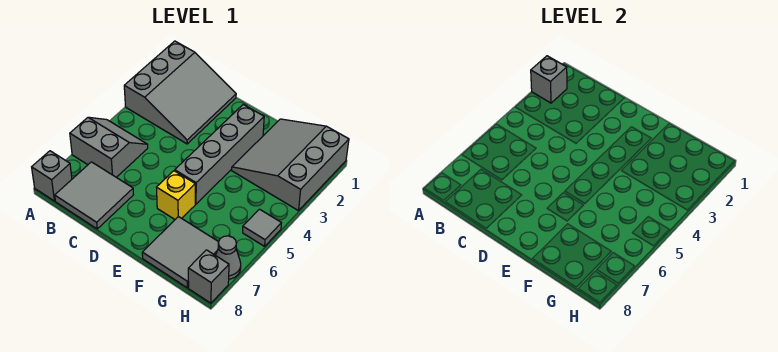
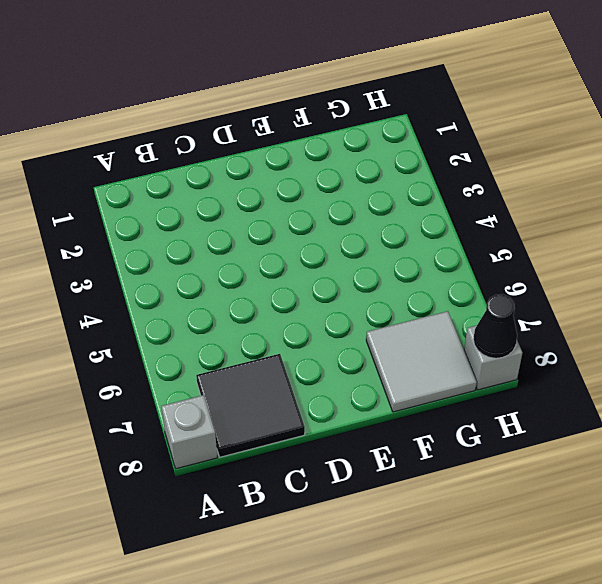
black 2x2 tile [196,354,305,457] -> grey 2x2 tile [55,162,134,229]
black 1x1 cone [473,294,517,358] -> none
none -> grey 3x3 slope [124,41,236,144]
none -> grey 2x2 slope [70,117,148,177]
none -> grey 1x4 brick [175,105,264,204]

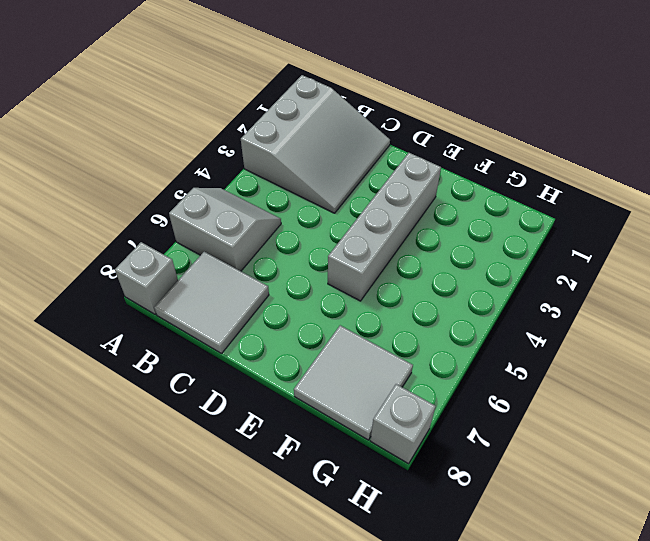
none -> yellow 1x1 brick [157,171,195,219]
none -> grey 3x3 slope [232,119,349,211]
none -> grey 1x1 tile [243,209,281,246]

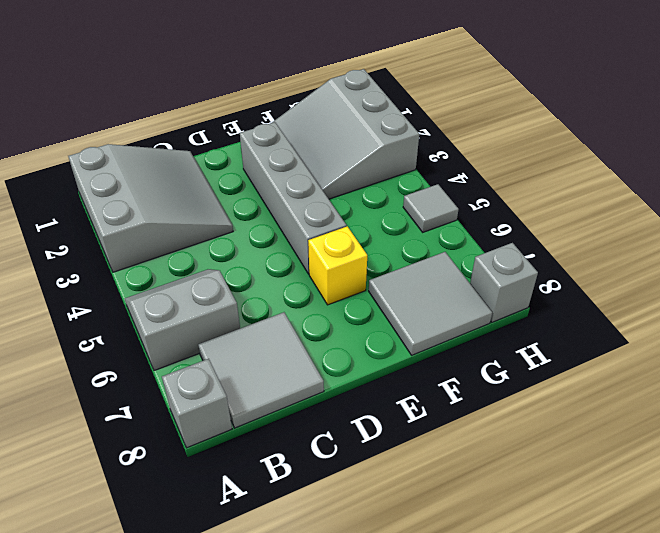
none -> grey 1x1 cone [216,236,241,279]
none -> grey 1x1 brick [531,56,567,103]

